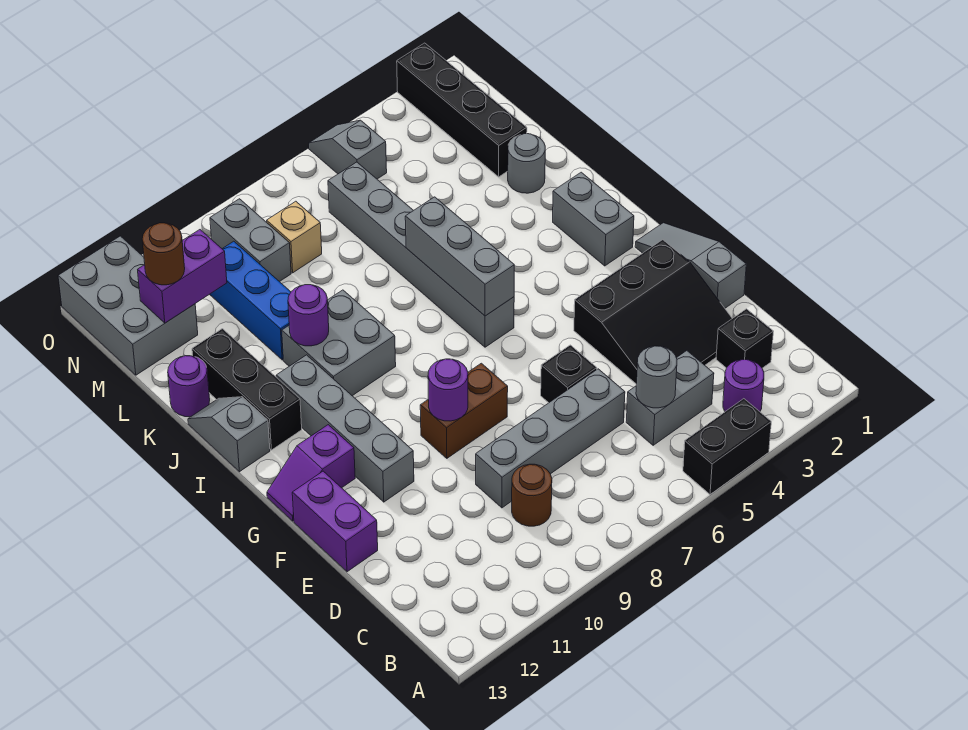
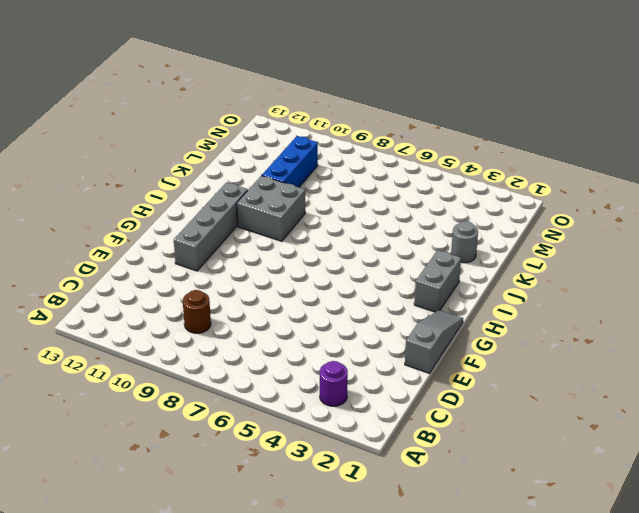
none -> black 1x2 brick [683,399,771,494]
none -> black 1x1 brick [716,309,774,368]
none -> grey 1x2 brick [626,351,714,445]
none -> black 3x3 slope [574,240,732,384]

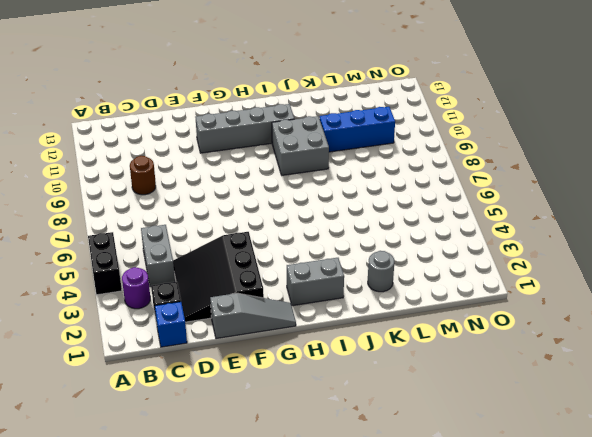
blue 1x1 brick [155,302,187,347] -> none
none -> grey 1x4 brick [476,369,625,508]
none -> black 1x1 brick [541,345,597,403]
none -> purple 1x2 brick [292,471,378,572]
none -> brown 1x2 brick [420,363,508,458]

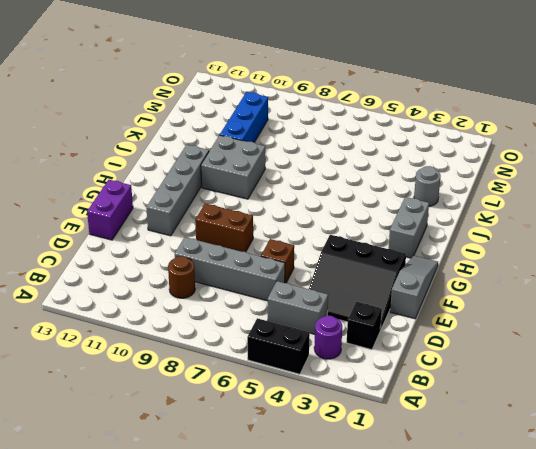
brown 1x1 brick [261,239,294,283] -> black 1x1 brick [541,345,597,403]
none -> purple 1x2 slope [267,425,355,521]
none -> grey 1x6 brick [328,162,514,347]
none -> black 1x3 brick [192,329,302,450]
none -> grey 1x2 slope [188,397,270,472]

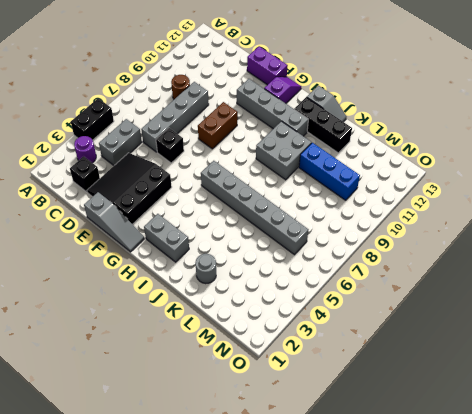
none -> purple 1x1 round brick [168,356,210,417]
none -> black 1x4 brick [397,43,527,177]
none -> tan 1x1 brick [267,201,322,273]
none -> grey 1x2 brick [210,199,291,282]

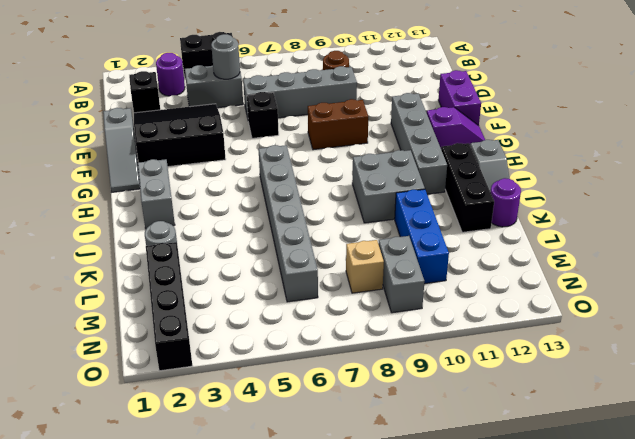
none -> grey 2x3 brick [58,236,198,375]
none -> grey 1x2 slope [309,120,387,179]
none -> purple 1x1 round brick [428,359,468,421]
none -> grey 1x3 brick [405,197,514,316]

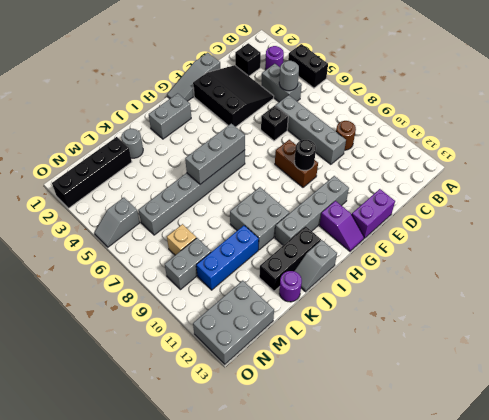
black 1x1 round brick [294,140,316,170] -> purple 1x1 round brick [428,359,468,421]
none -> purple 1x1 round brick [288,285,329,346]
none -> purple 1x2 brick [138,230,227,323]
none -> brown 1x1 round brick [142,223,185,285]

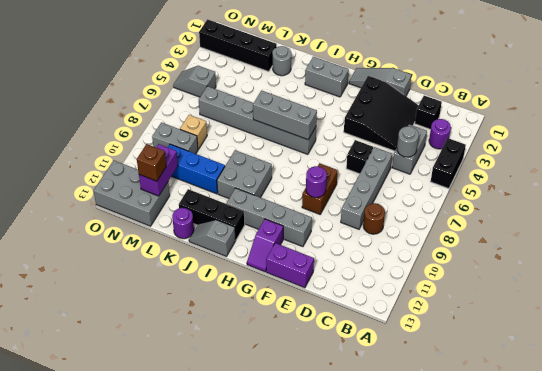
brown 1x1 brick [137,144,166,181] -> brown 1x1 round brick [142,223,185,285]
none -> purple 1x1 round brick [288,285,329,346]

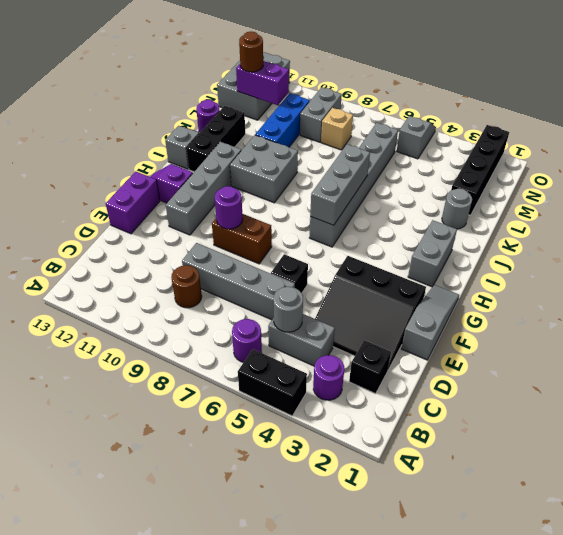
purple 1x1 round brick [232,319,262,362] -> purple 1x1 round brick moved to [288,285,329,346]

